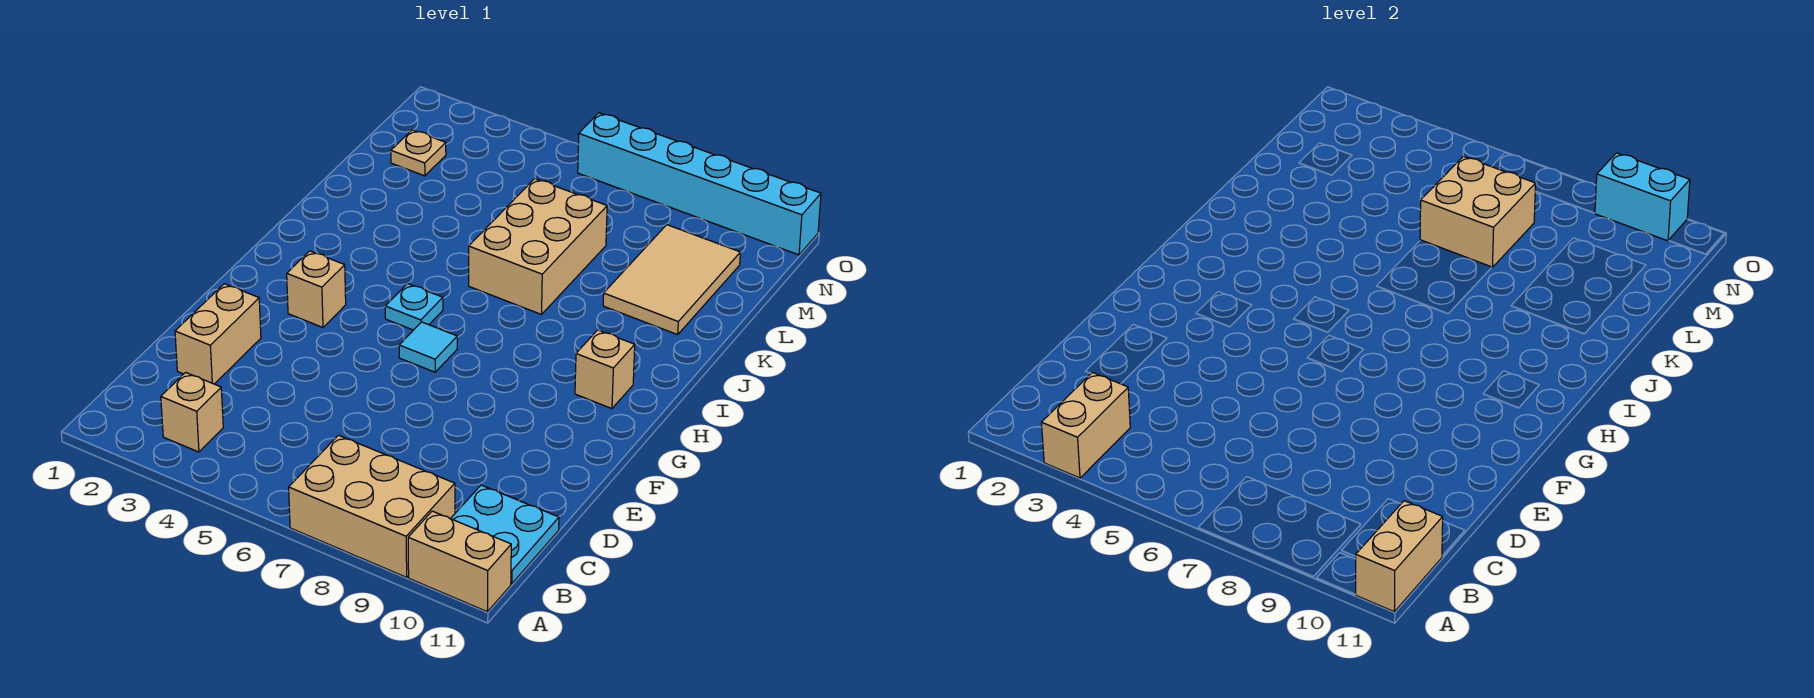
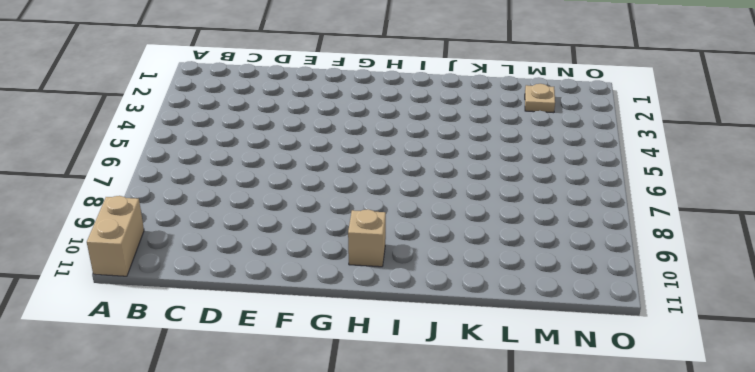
none -> tan 2x3 brick [289,435,455,577]
none -> tan 1x1 brick [161,372,223,452]
none -> cyan 2x2 plate [451,485,559,584]

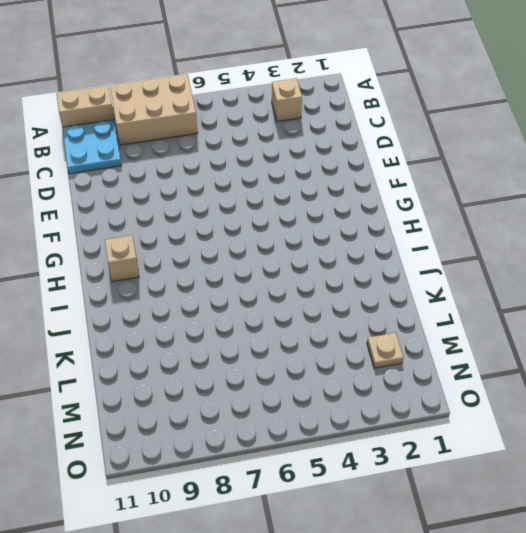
none -> tan 1x2 brick [175,284,261,384]
none -> tan 1x1 brick [287,251,346,327]
none -> cyan 1x1 tile [399,322,457,372]

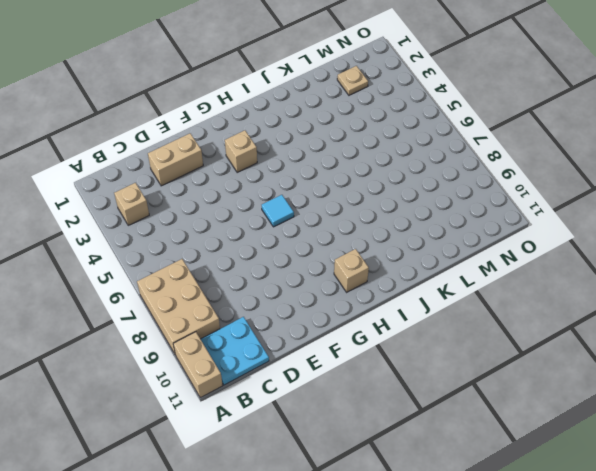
none -> cyan 1x1 plate [385,283,443,330]
none -> tan 2x3 brick [469,179,607,314]
none -> tan 2x3 tile [603,225,740,335]

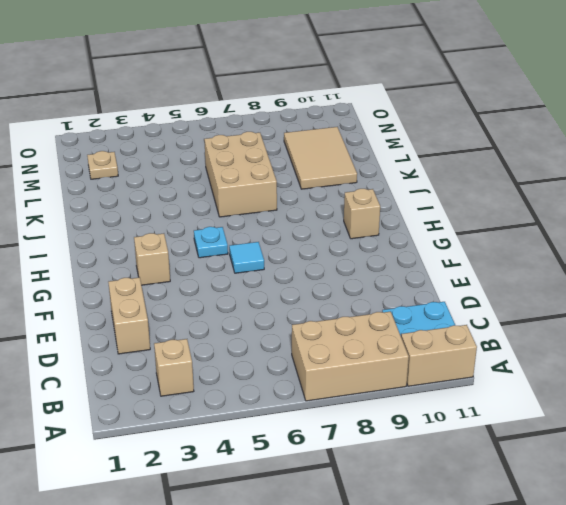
none -> cyan 1x6 brick [578,113,821,255]
none -> tan 1x2 brick [1041,372,1130,478]
none -> tan 1x2 brick [1355,501,1443,612]

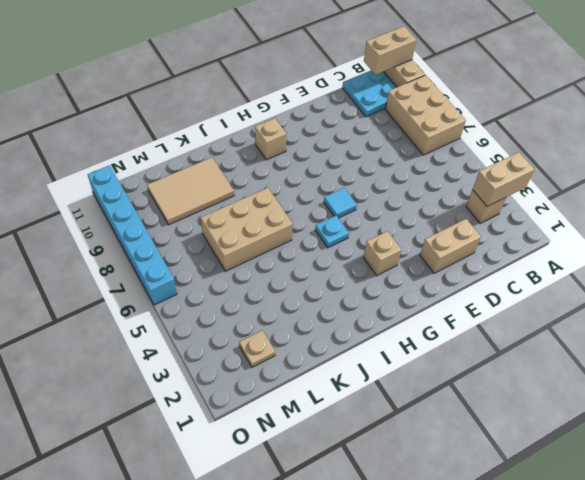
none -> tan 2x2 brick [1420,156,1536,267]
none -> cyan 1x2 brick [1595,153,1690,241]

